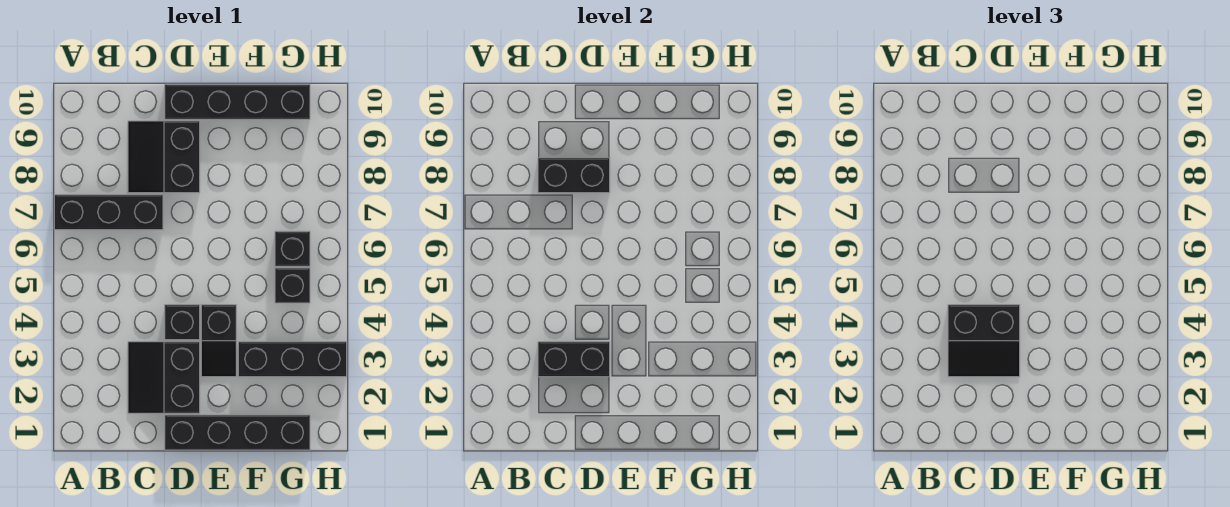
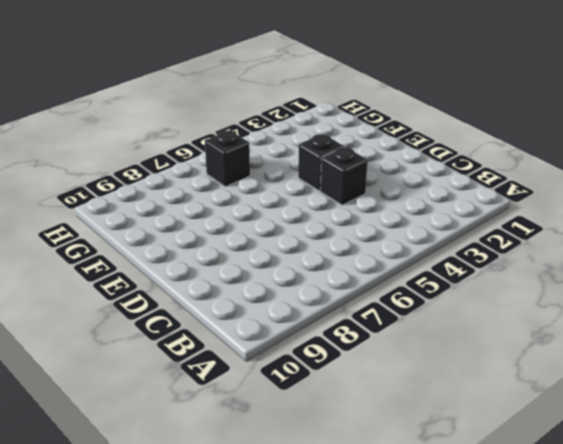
none -> black 1x3 brick [54,195,163,230]
none -> black 2x2 slope [128,342,200,413]
none -> black 2x2 slope [128,121,200,193]

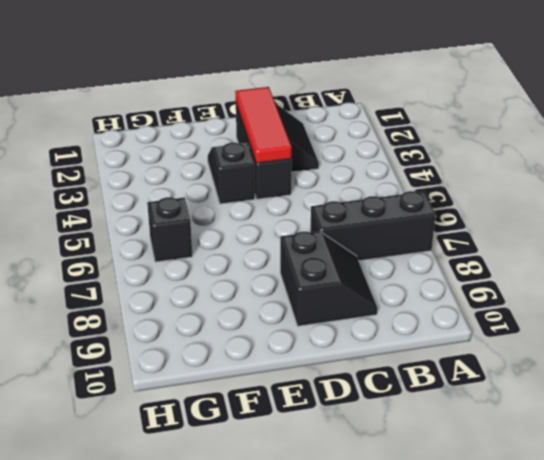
red 1x3 tile [235,87,292,163] -> black 1x2 brick [538,342,610,377]
none -> black 1x4 brick [165,415,310,450]
none -> black 1x4 brick [165,84,310,119]
none -> black 1x3 brick [238,342,347,377]

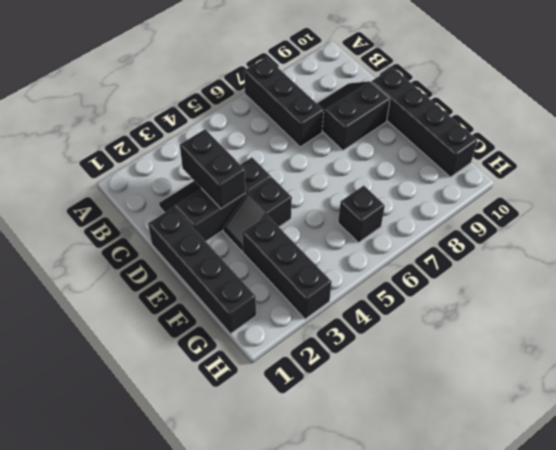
none -> black 1x1 brick [275,268,310,303]
none -> black 1x2 brick [538,158,610,193]
none -> black 2x2 slope [948,305,1020,377]

